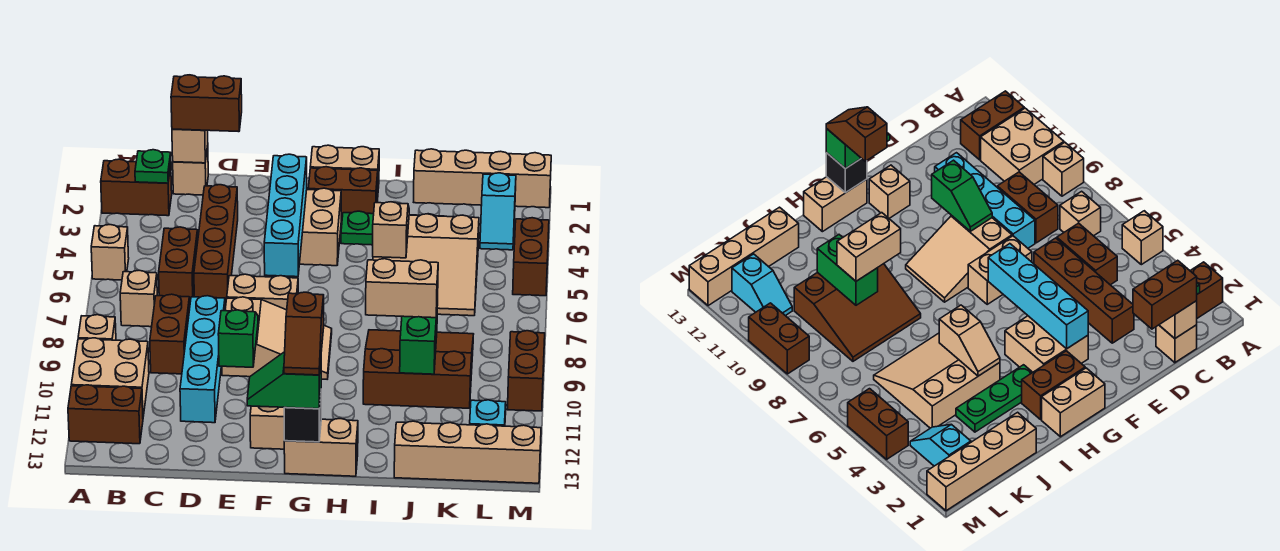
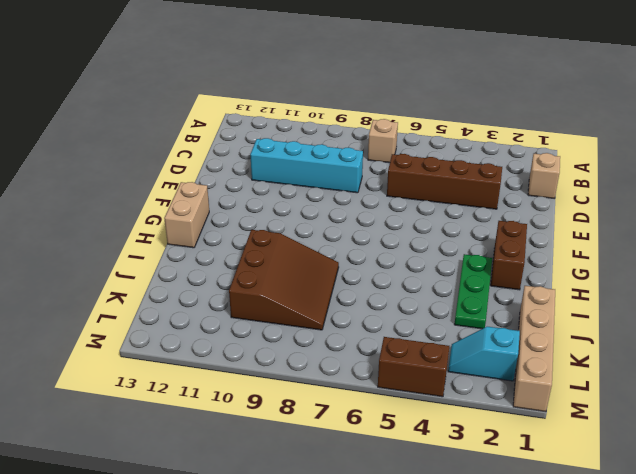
none -> brown 1x2 brick [101,159,172,216]
none -> tan 1x1 brick [91,225,129,280]
none -> tan 1x1 brick [78,315,116,340]
none -> tan 2x2 brick [71,338,149,416]

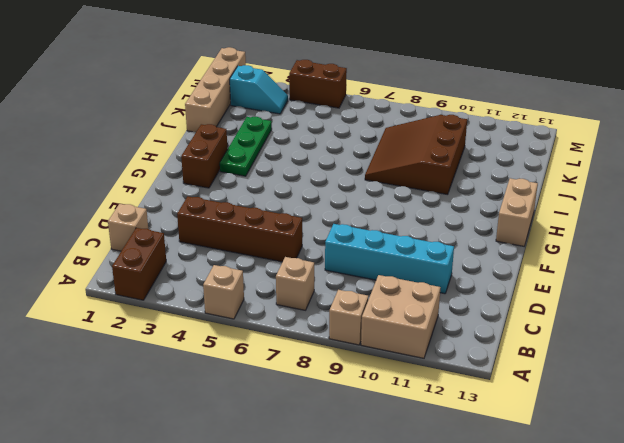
none -> brown 1x2 brick [68,385,143,444]
none -> brown 1x2 brick [159,227,198,302]
none -> brown 1x2 brick [150,294,190,374]
none -> tan 1x2 brick [227,274,298,310]

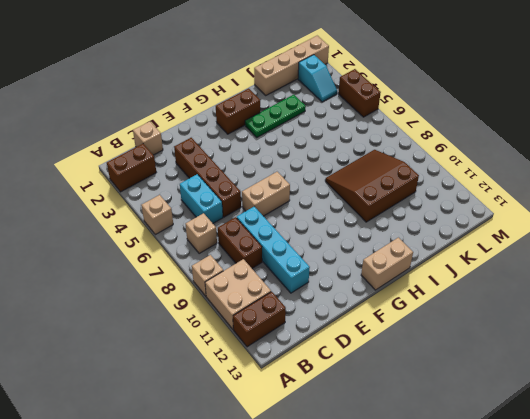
cyan 1x2 brick [180,174,223,223] -> brown 1x2 brick [159,227,198,302]
none -> tan 2x3 slope [222,297,332,379]
none -> tan 2x2 brick [300,188,341,266]
none -> tan 1x1 brick [250,406,284,449]
none -> tan 1x2 brick [310,145,379,201]

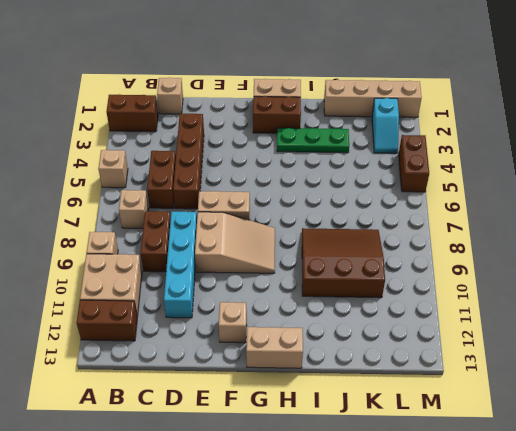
none -> tan 2x2 brick [300,188,341,266]
none -> tan 3x3 slope [373,214,479,316]
none -> tan 1x4 brick [394,421,541,483]
none -> cyan 1x2 slope [470,400,506,426]

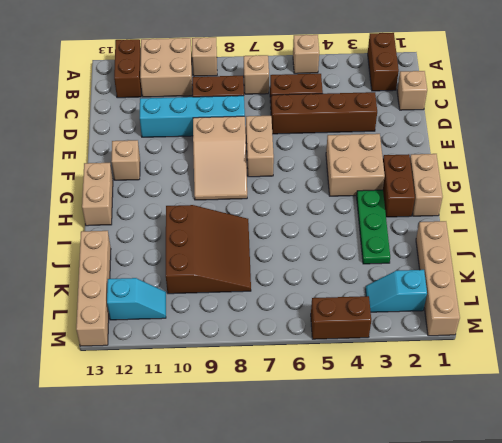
none -> tan 3x3 slope [373,214,479,316]
none -> brown 1x2 brick [507,331,545,411]
none -> green 1x1 plate [135,150,171,183]
none -> tan 1x1 brick [172,129,208,163]

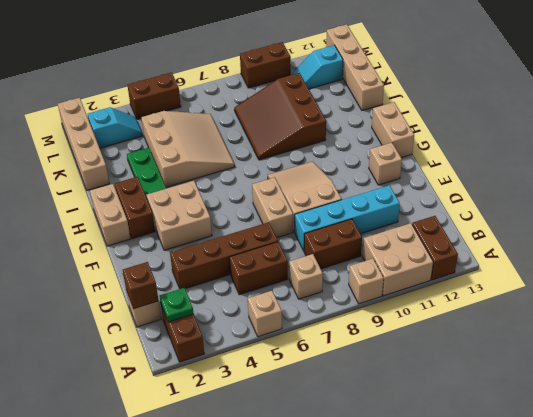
brown 1x1 brick [123,262,159,309] -> tan 1x1 brick [172,129,208,163]
none -> green 1x2 slope [218,310,258,367]
none -> cyan 1x4 brick [264,154,307,277]
none -> black 1x1 brick [284,396,321,442]
none -> tan 1x2 slope [373,202,409,258]

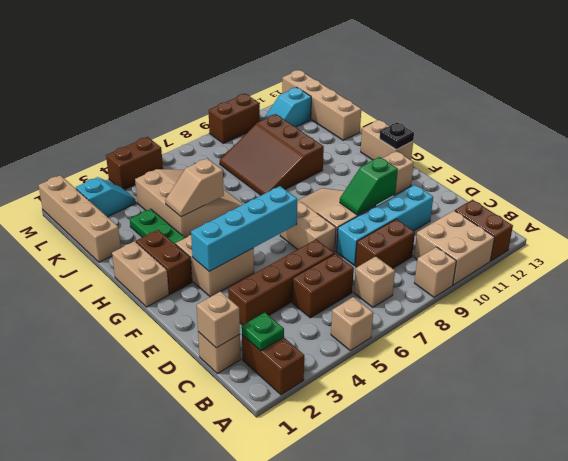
black 1x1 plate [380,122,414,150] -> black 1x1 brick [284,396,321,442]
none -> green 1x2 brick [400,299,438,374]
none -> brown 1x2 brick [171,75,242,132]
none -> green 1x2 slope [247,352,321,409]
none -> tan 1x2 brick [366,259,438,318]

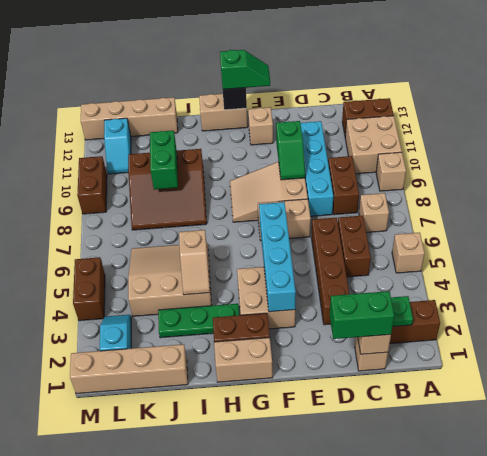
green 1x2 brick [330,291,394,339] -> brown 1x2 brick [171,75,242,132]
none -> tan 1x2 brick [366,259,438,318]
none -> brown 1x2 slope [284,292,324,375]

